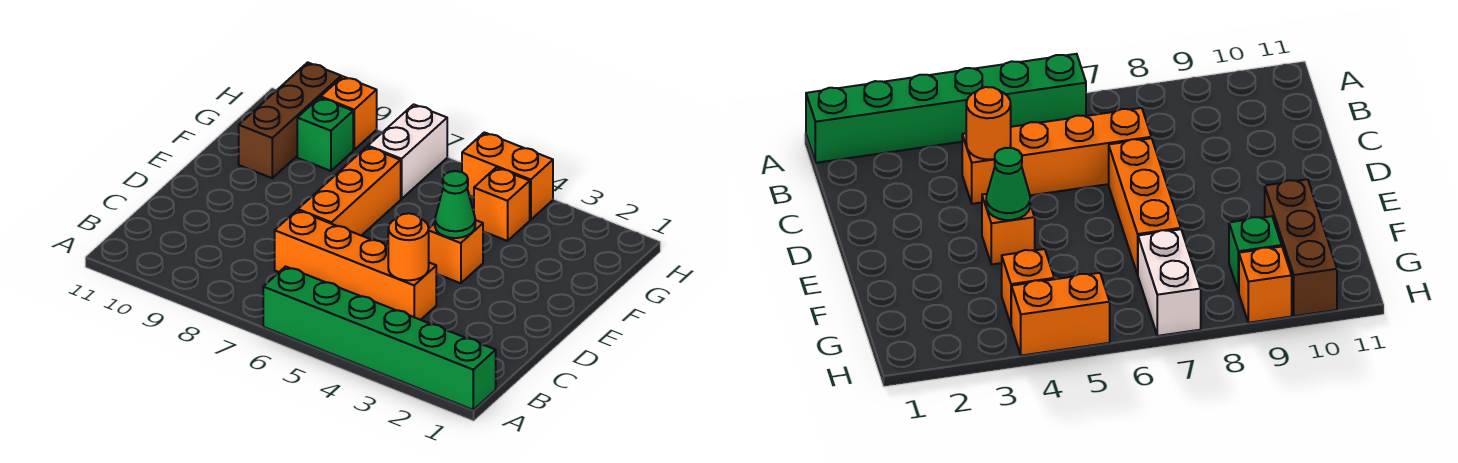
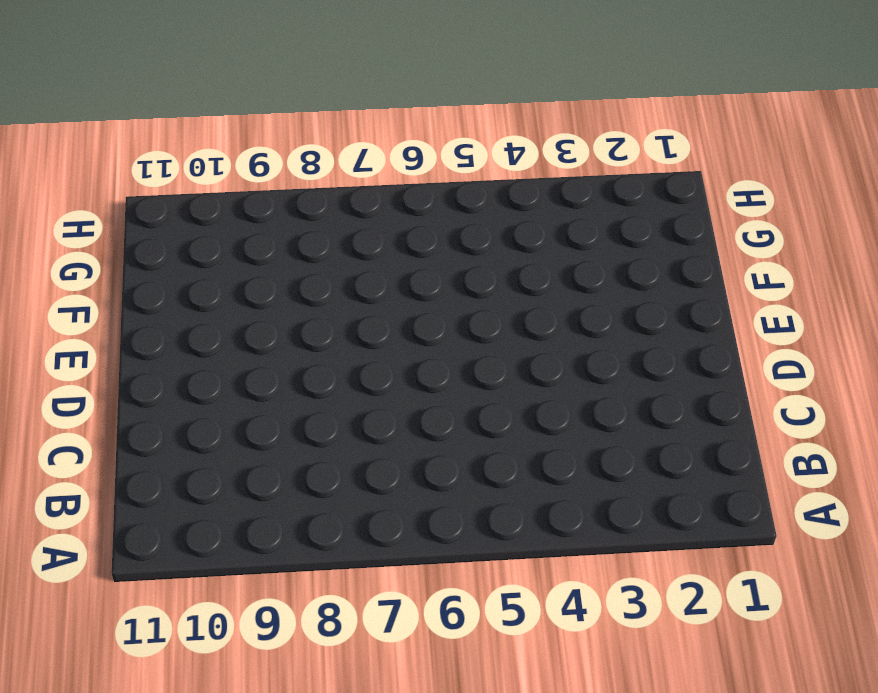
none -> green 1x6 brick [263,267,496,410]
none -> orange 1x4 brick [275,210,436,320]
none -> orange 1x3 brick [298,147,401,236]

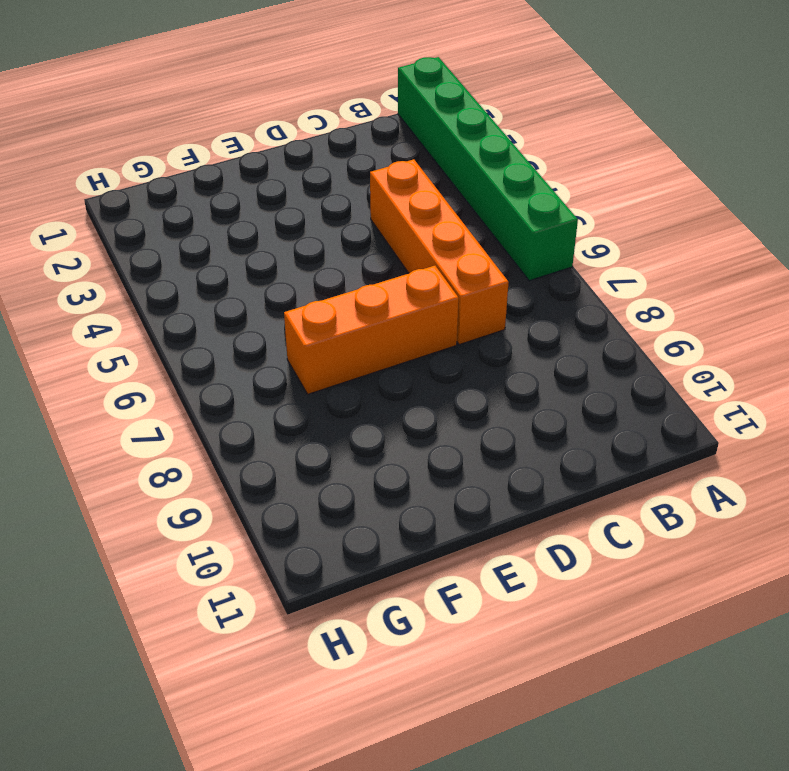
none -> orange 1x1 brick [429,220,483,283]
none -> brown 1x3 brick [239,62,341,178]
none -> orange 1x1 brick [474,168,530,241]

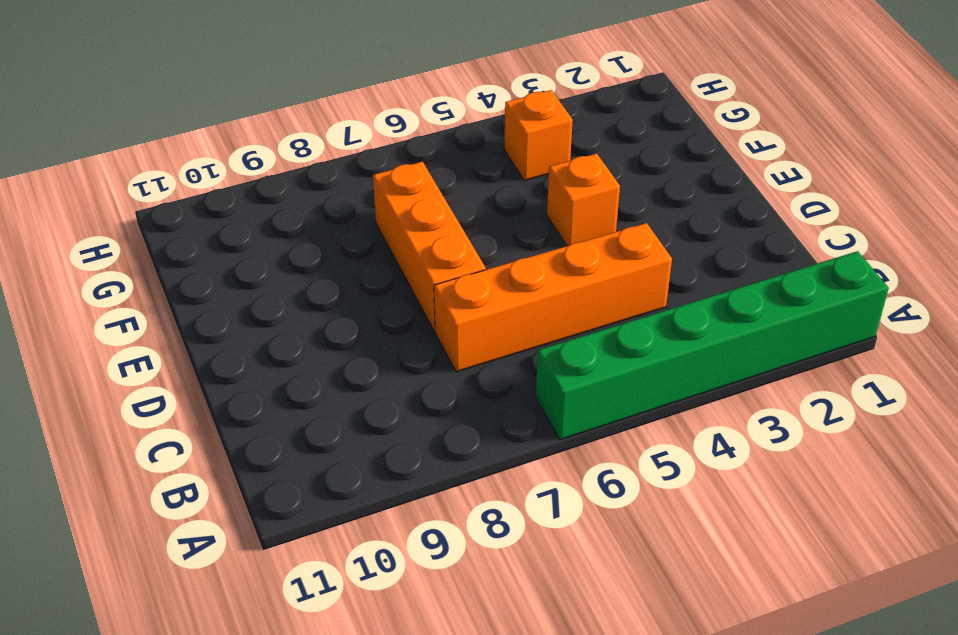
none -> brown 1x3 brick [239,62,341,178]
none -> white 1x2 brick [368,104,447,199]
none -> green 1x1 brick [297,98,353,171]

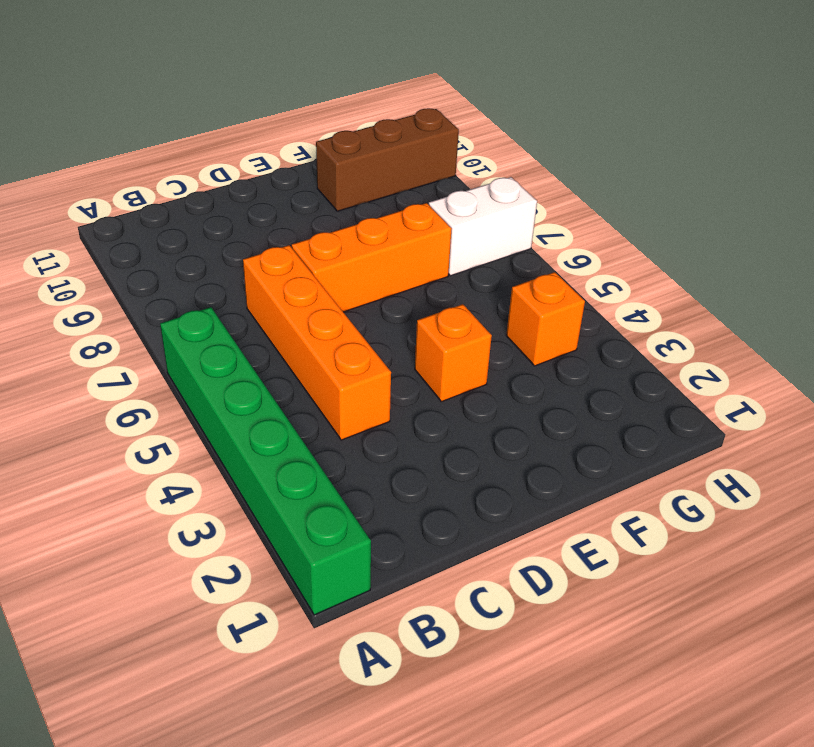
none -> green 1x1 brick [297,98,353,171]
none -> orange 1x2 brick [462,132,553,220]
none -> orange 1x1 brick [321,77,377,150]

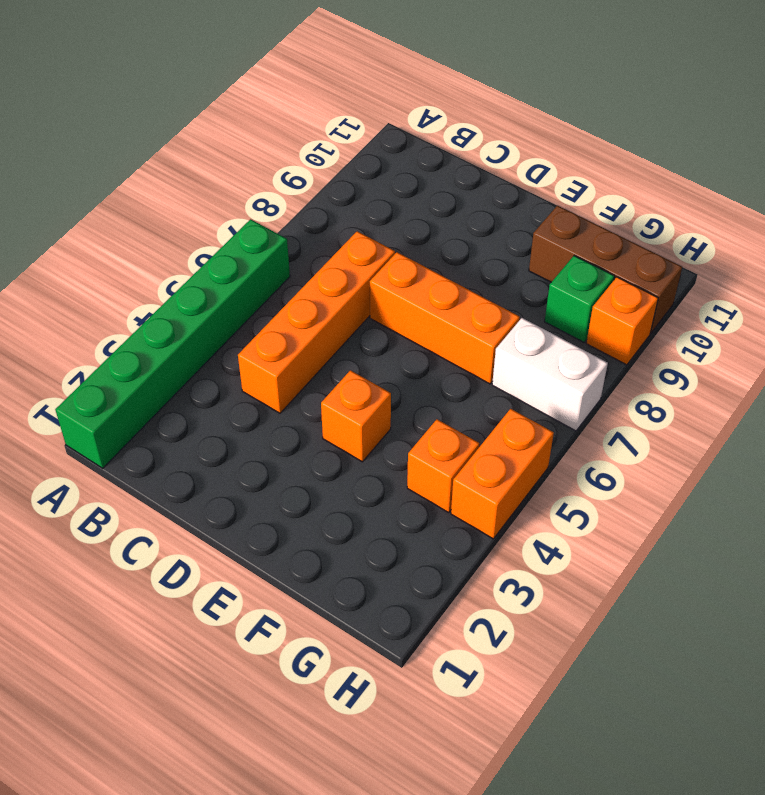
none -> orange 1x1 round brick [388,213,429,280]
none -> green 1x1 cone [435,171,475,238]

